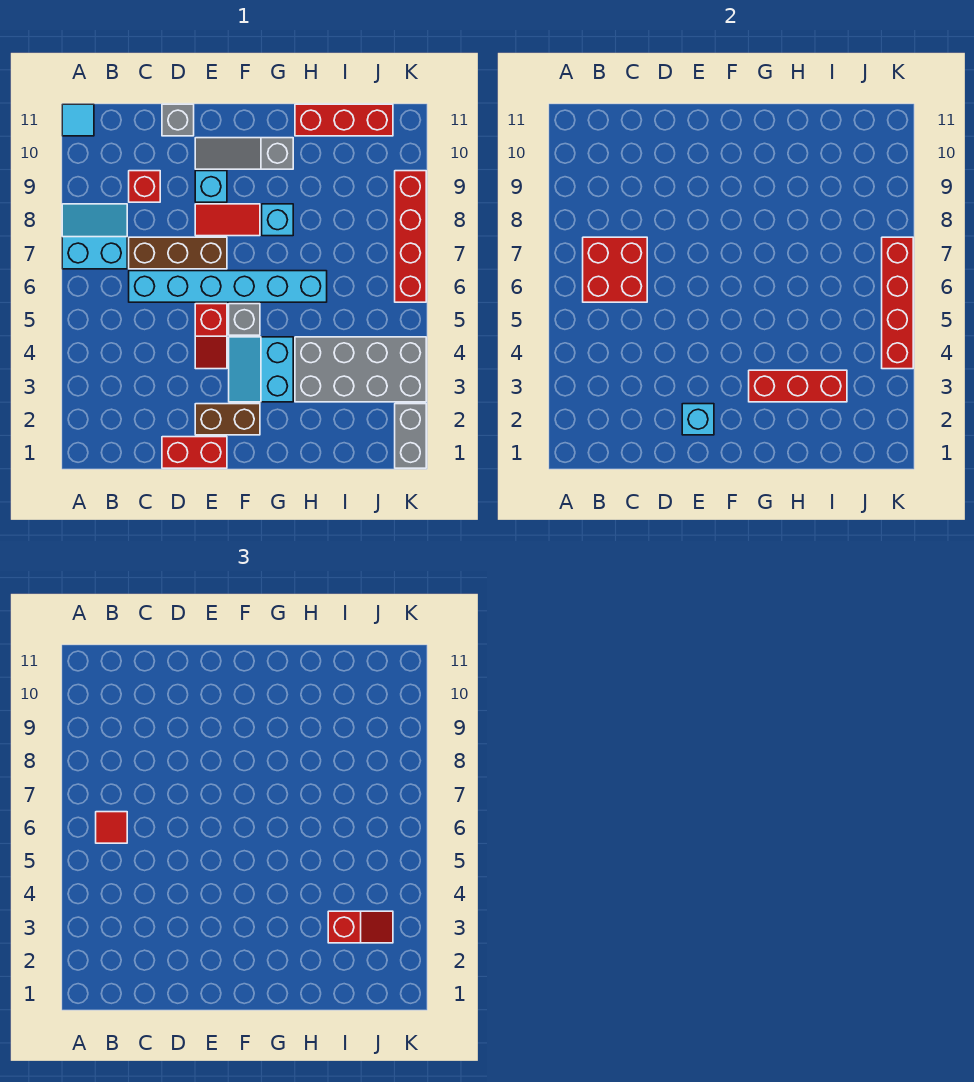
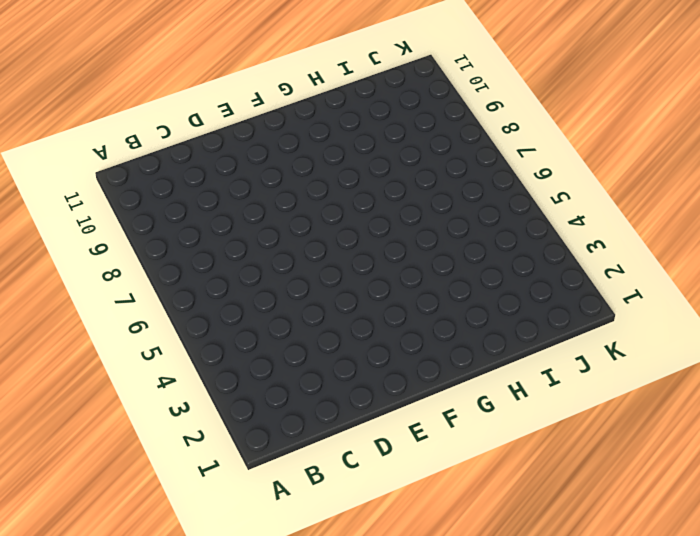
none -> cyan 2x2 slope [62,204,127,269]
none -> cyan 1x1 tile [62,104,94,136]
none -> cyan 1x6 brick [129,271,327,302]

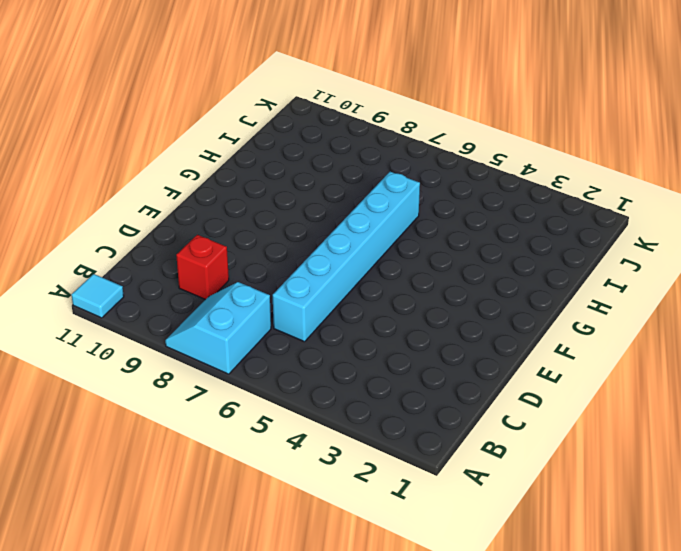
none -> brown 1x3 brick [129,237,227,269]
none -> red 1x2 brick [162,437,227,468]
none -> grey 1x1 brick [162,104,194,136]

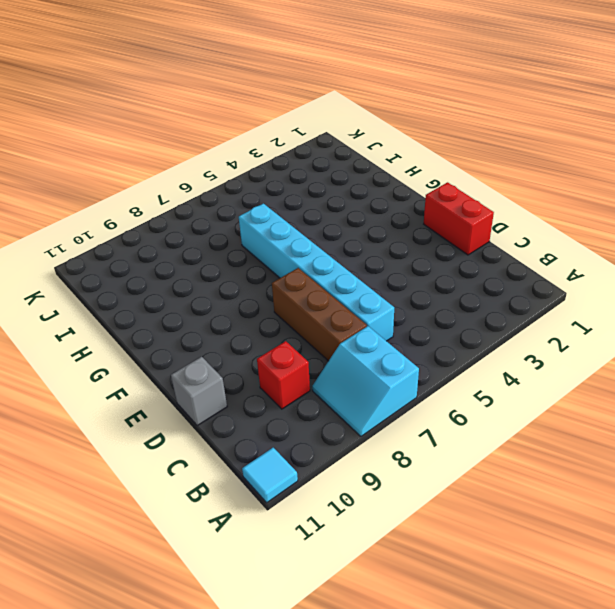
none -> brown 1x2 brick [195,404,260,435]
none -> red 1x2 slope [195,304,227,369]
none -> red 1x2 tile [195,204,260,236]

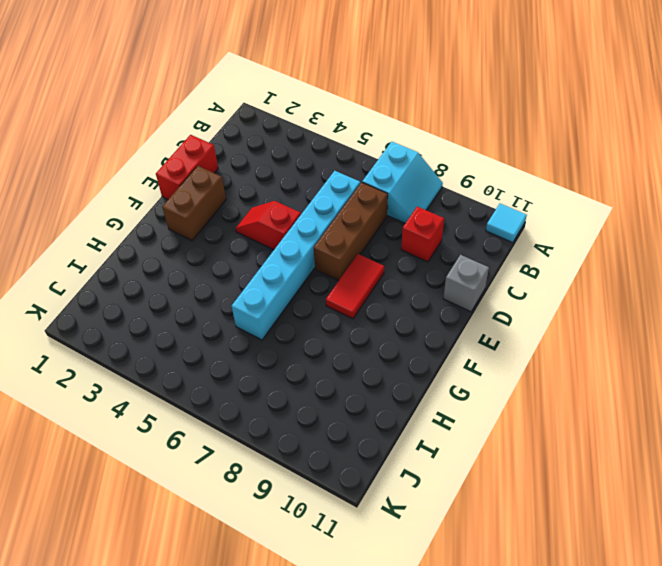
none -> cyan 1x1 brick [195,171,227,202]
none -> grey 1x3 slope [195,138,293,169]
none -> cyan 2x2 slope [229,337,293,402]

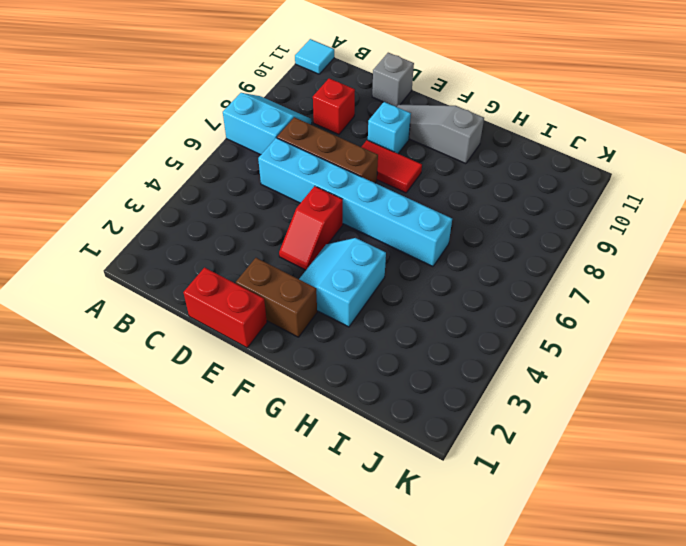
none -> grey 1x1 brick [229,304,260,335]
none -> cyan 1x1 brick [262,204,293,236]
none -> grey 2x4 brick [295,337,426,402]

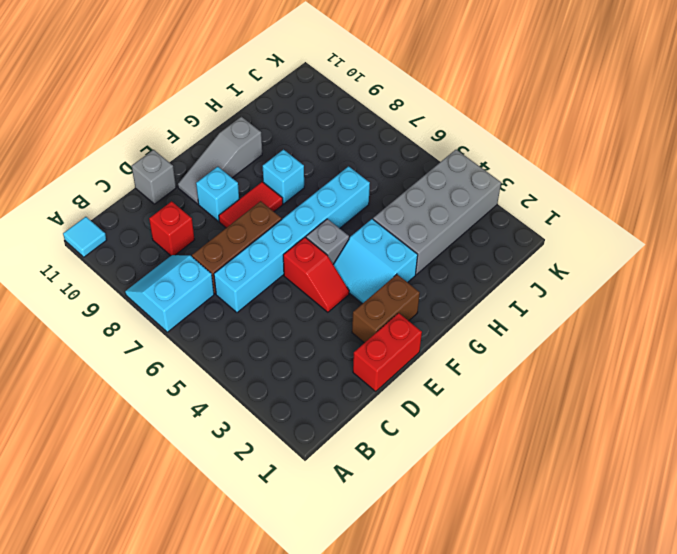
none -> red 1x3 brick [295,104,393,136]
none -> grey 1x2 brick [395,404,426,468]
none -> red 1x4 brick [395,171,426,302]

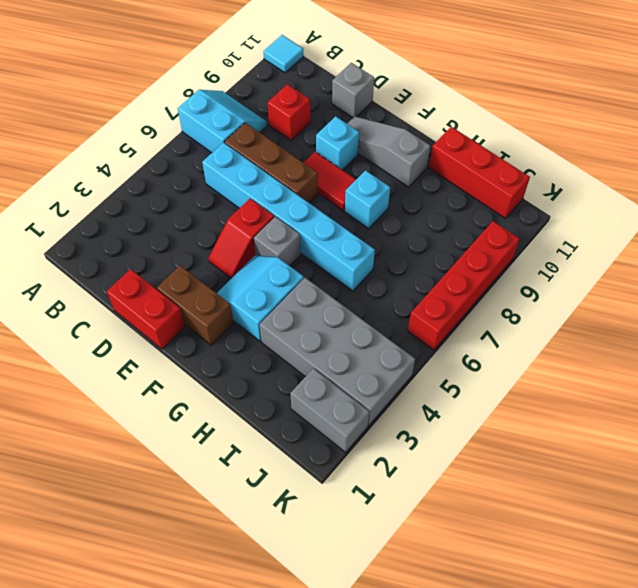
grey 1x2 brick [290,368,369,452] -> grey 1x2 brick turned to [395,404,426,468]
none -> red 2x2 brick [583,237,647,302]
none -> cyan 1x1 brick [682,404,714,435]
none -> red 1x3 brick [749,370,847,402]

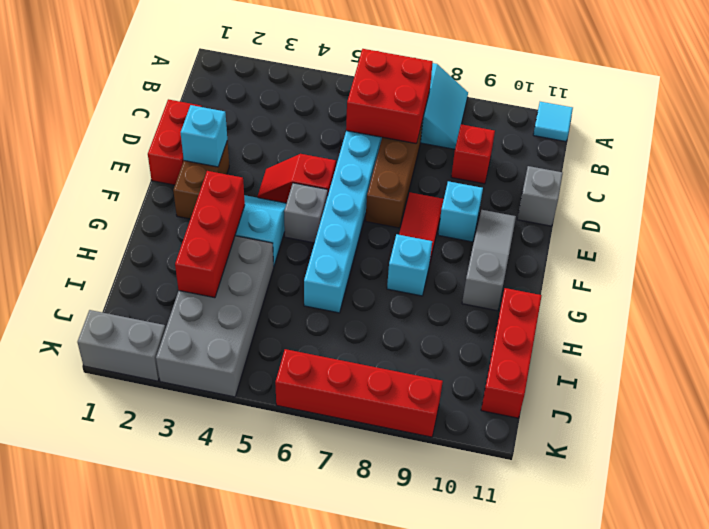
none -> red 1x4 brick [882,237,913,369]
none -> red 1x1 tile [96,812,127,843]
none -> red 1x2 slope [328,911,393,943]

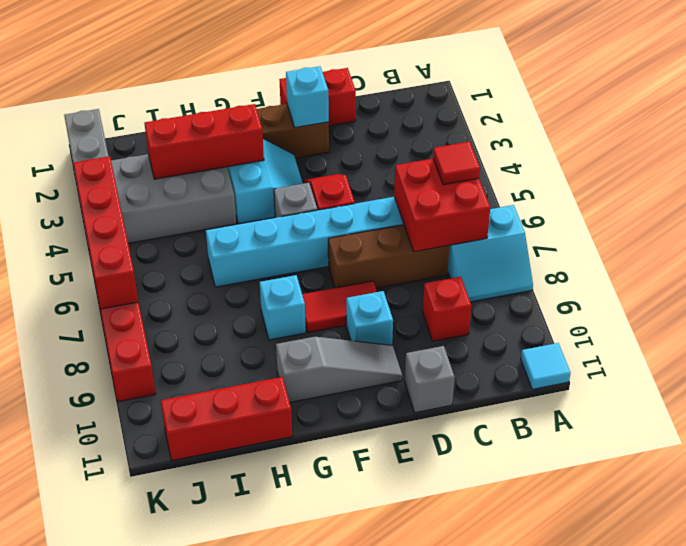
none -> red 1x2 slope [328,911,393,943]

